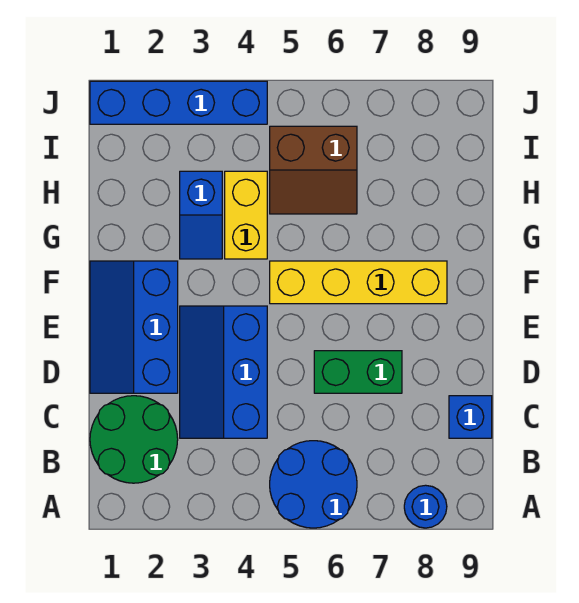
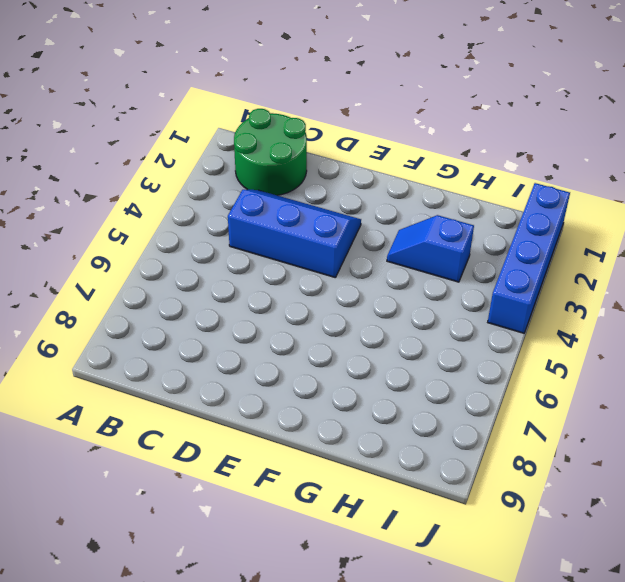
none -> blue 2x2 round brick [270,441,357,528]
none -> blue 1x1 round brick [404,485,447,528]
none -> blue 1x1 brick [449,396,492,438]

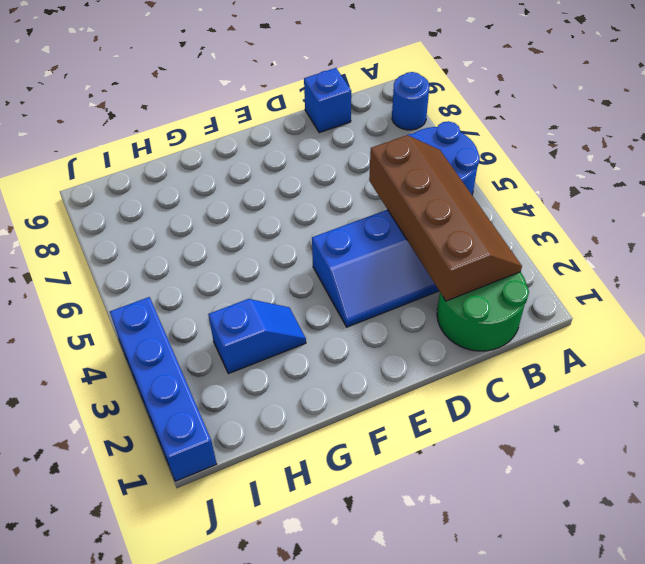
brown 2x4 slope [369,135,522,301] -> none
none -> blue 2x3 slope [90,261,178,393]
none -> green 1x2 brick [314,351,402,393]
none -> yellow 1x4 brick [270,261,447,304]

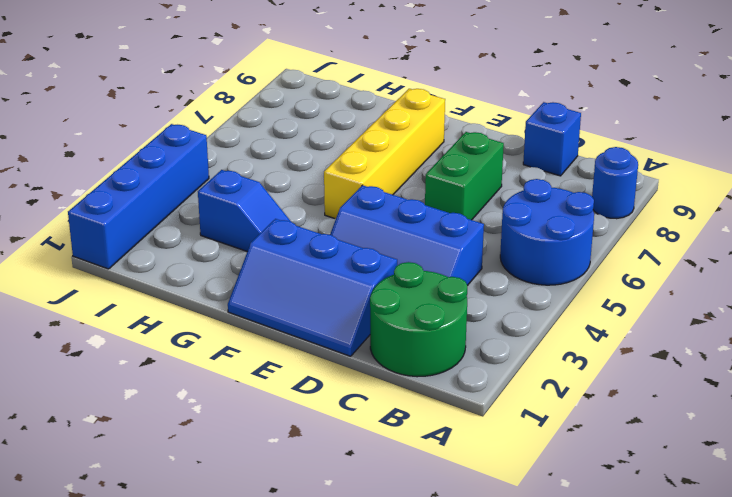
none -> yellow 1x2 brick [225,171,267,259]
none -> brown 2x2 slope [270,126,357,214]

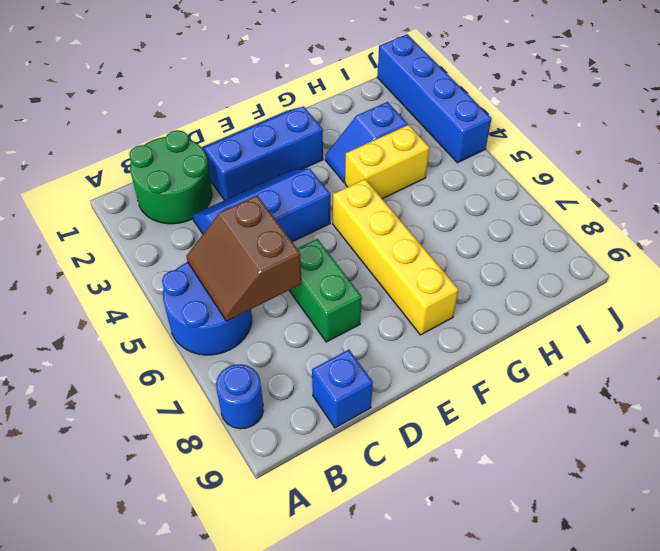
brown 2x2 slope [186,196,302,321] -> brown 2x2 slope moved to [270,126,357,214]

